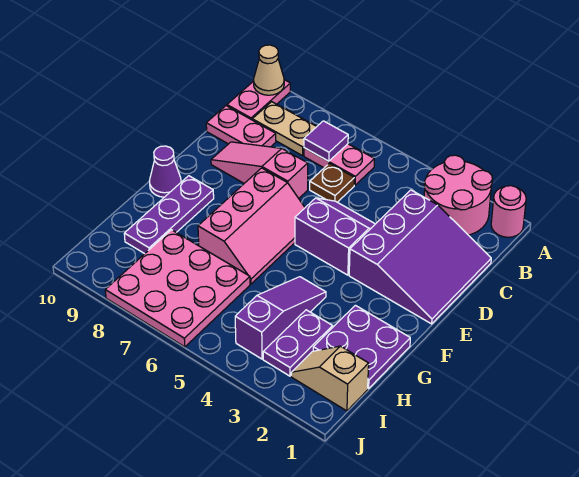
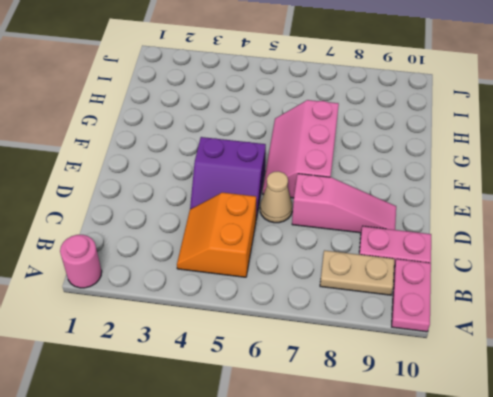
orange 2x2 slope [177,193,256,277] -> none
tan 1x1 cone [260,171,292,223] -> tan 1x1 cone moved to [253,45,284,95]
none -> pink 2x2 round brick [424,155,492,235]
none -> pink 1x2 plate [304,144,374,185]
none -> purple 3x3 slope [349,190,491,324]

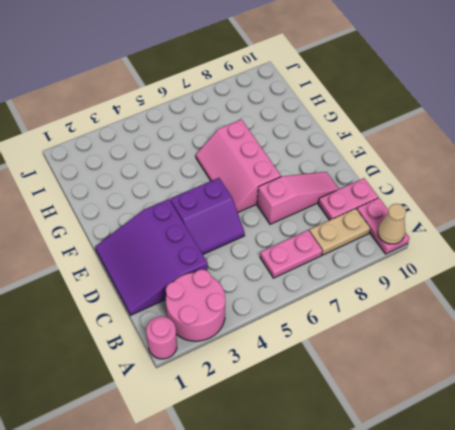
none -> brown 1x1 plate [310,163,354,202]
none -> purple 1x3 plate [124,176,214,254]
none -> purple 1x1 cone [150,146,181,197]

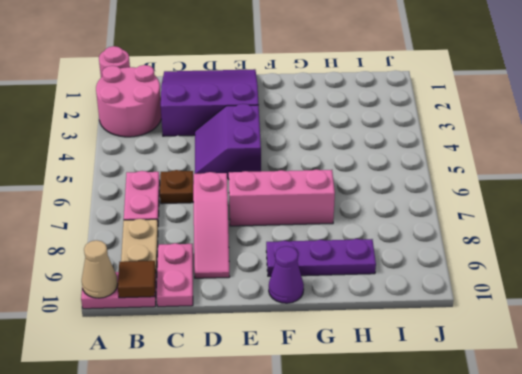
brown 1x1 tile [118,261,156,298] -> none
none -> purple 2x2 plate [313,305,410,389]
none -> purple 1x3 slope [235,277,326,359]
none -> purple 1x2 plate [263,310,333,376]

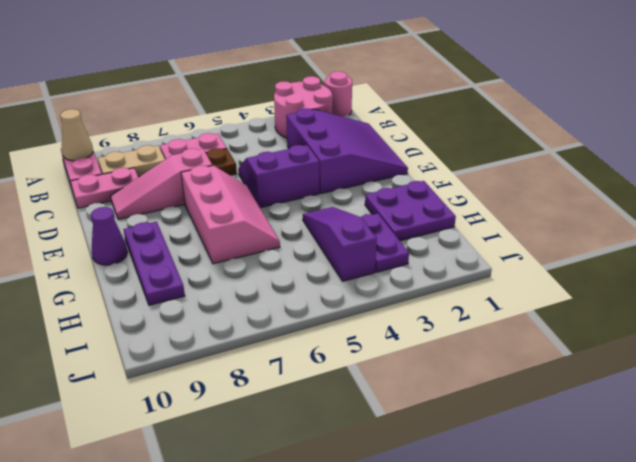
none -> pink 3x3 plate [105,230,250,347]
none -> tan 1x2 slope [291,346,369,411]
none -> purple 1x1 tile [304,121,348,161]

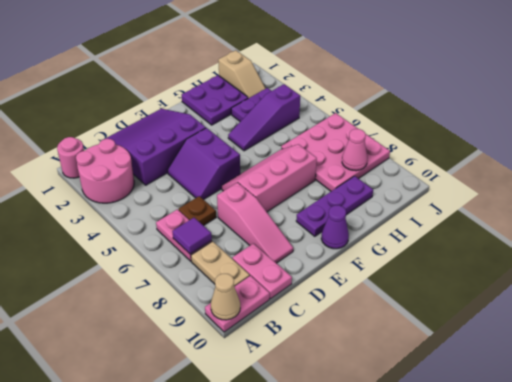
pink 1x1 cone [342,129,367,171] -> none

